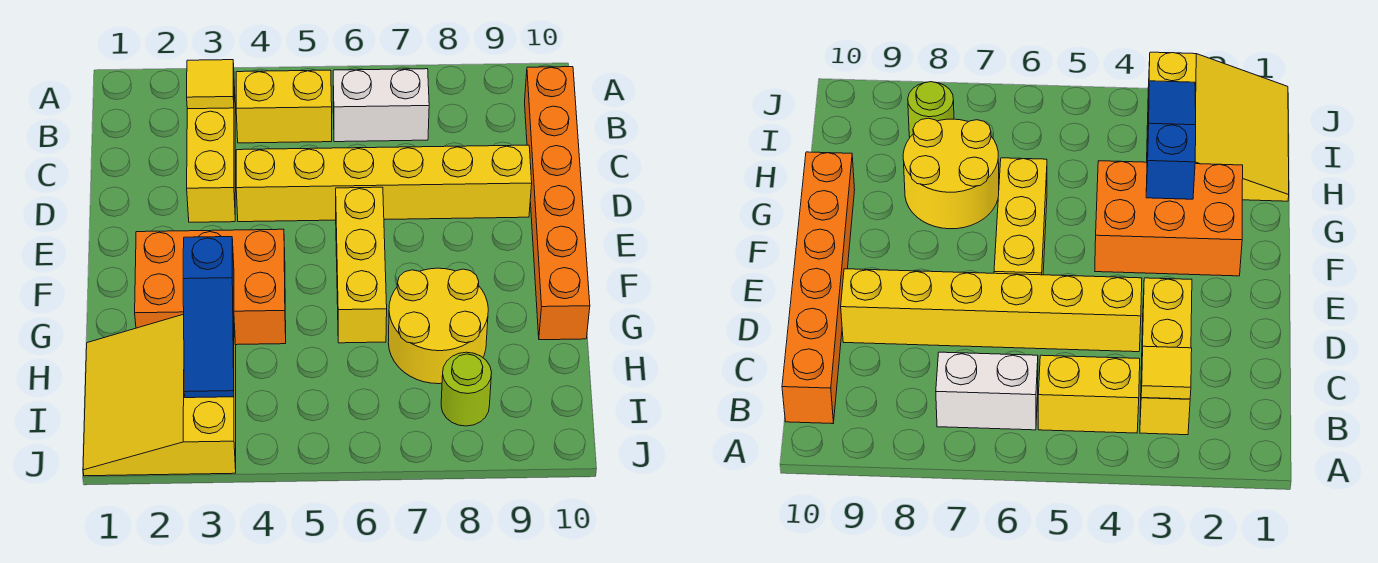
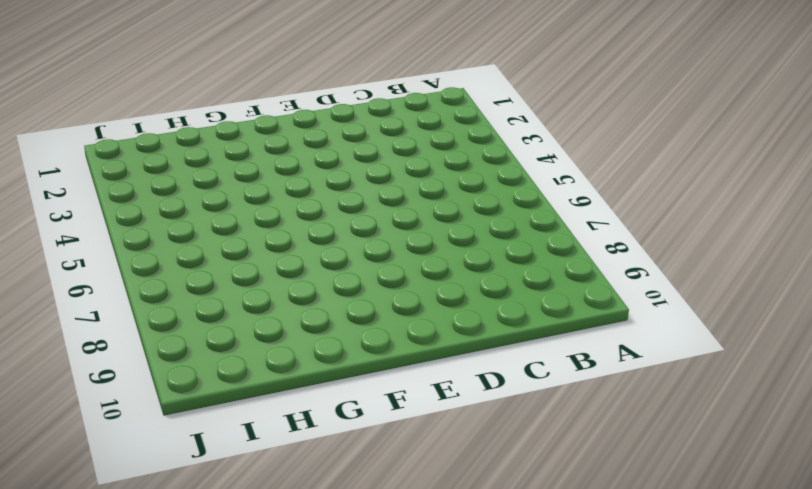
none -> yellow 1x3 brick [187,87,235,222]
none -> yellow 1x2 brick [236,70,332,143]
none -> white 1x2 brick [333,69,429,142]

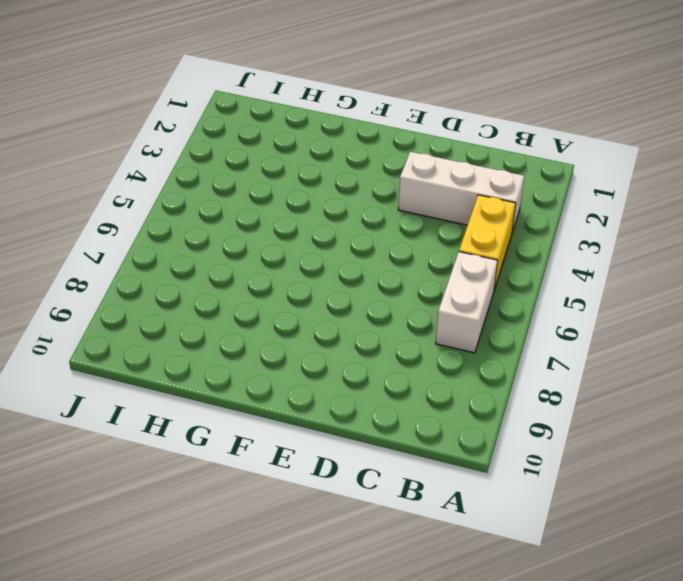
white 1x3 brick [398,152,524,233] -> yellow 1x3 brick [187,87,235,222]
none -> orange 1x6 brick [525,67,590,340]
none -> yellow 1x6 brick [236,145,532,222]
none -> yellow 1x3 brick [336,187,387,343]

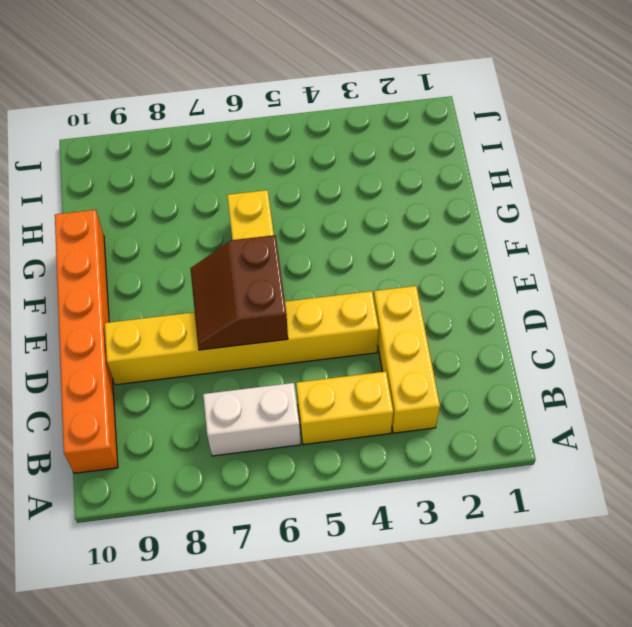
brown 2x2 slope [190,235,288,350] -> none
none -> orange 2x3 brick [135,229,286,345]
none -> yellow 2x2 round brick [388,268,488,384]
none -> yellow 3x3 slope [83,314,236,476]

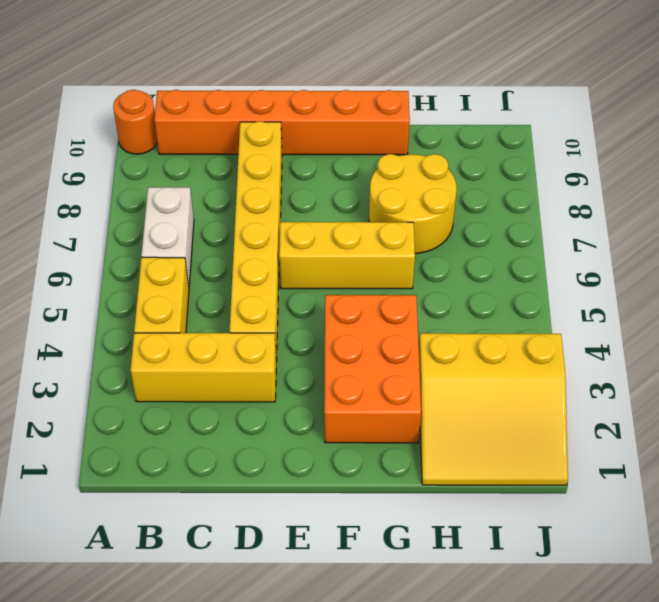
orange 1x1 round brick [113,90,157,154] -> none
none -> lime 1x1 round brick [441,352,492,426]
none -> yellow 1x1 tile [187,60,234,109]
none -> blue 1x3 slope [183,237,234,398]

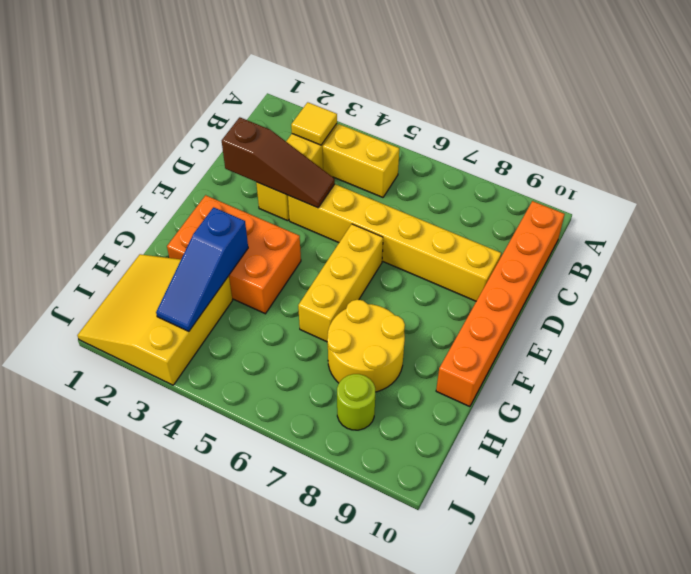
brown 1x3 slope [222,117,335,208] -> none
none -> white 1x2 brick [333,69,429,142]

